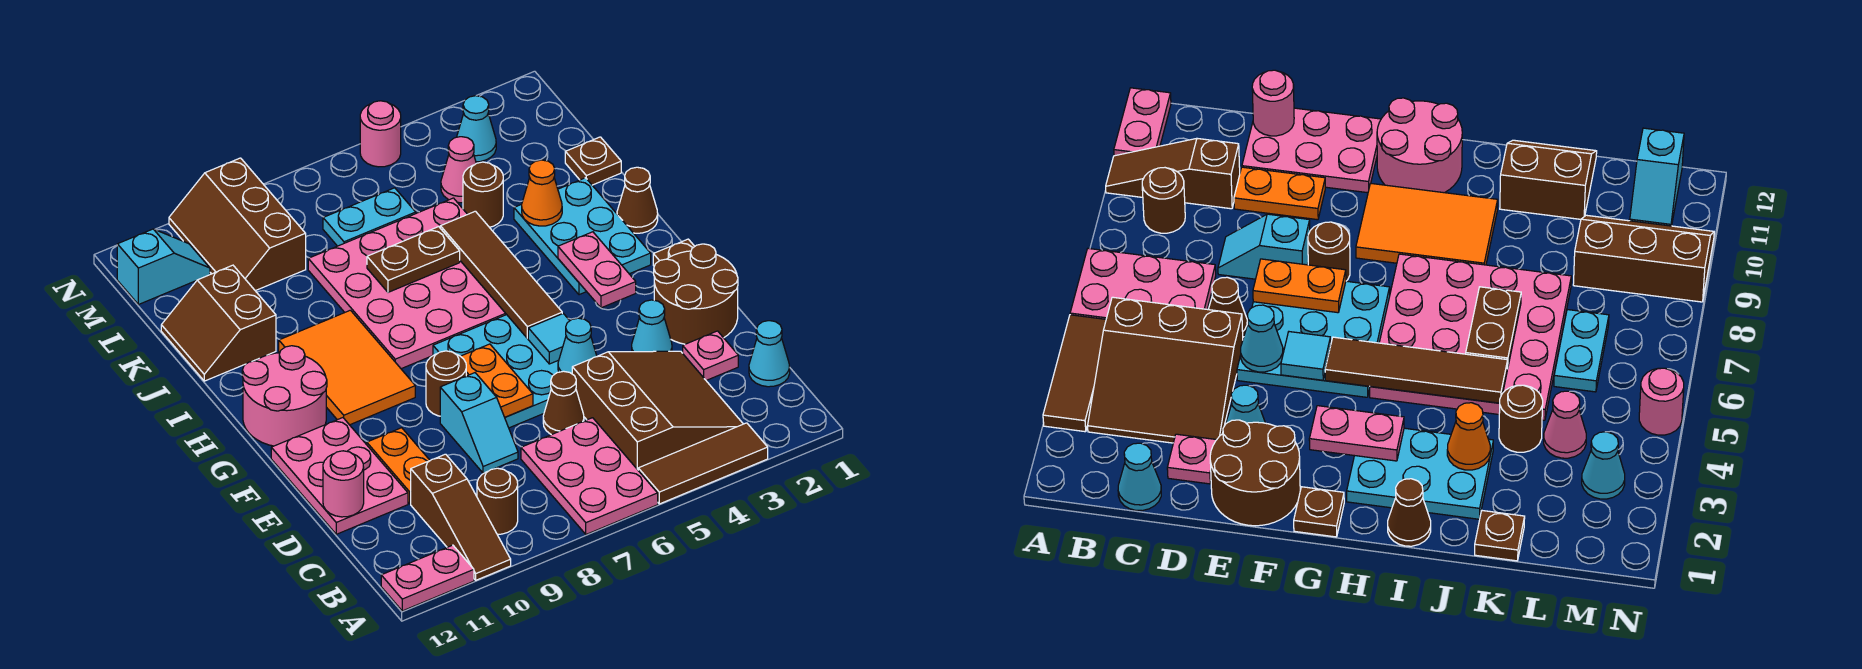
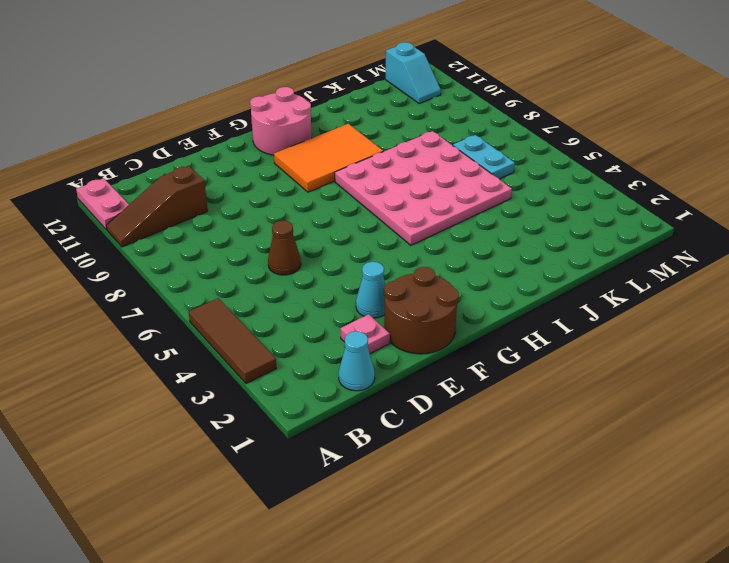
none -> pink 2x3 plate [521,418,658,534]
none -> brown 3x3 slope [572,351,743,470]
none -> brown 1x1 round brick [477,468,518,534]
none -> cyan 1x2 slope [440,373,518,473]

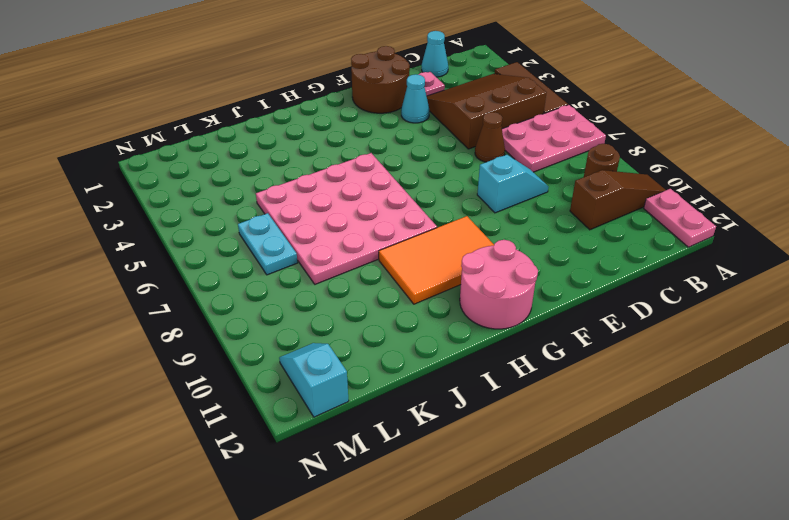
none -> orange 1x2 plate [367,428,430,504]
none -> pink 2x3 plate [271,418,408,534]
none -> cyan 3x3 plate [433,315,559,428]
none -> brown 1x1 round brick [426,351,466,416]

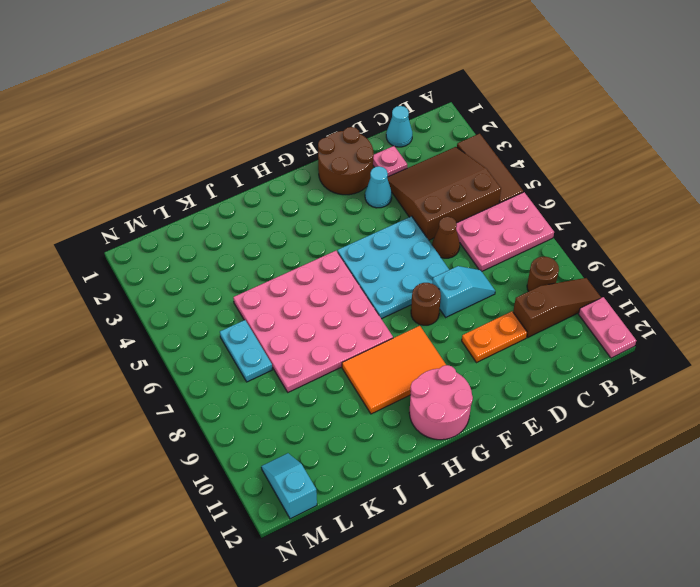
none -> pink 2x3 plate [271,418,408,534]
none -> brown 1x1 plate [653,239,695,266]
none -> cyan 2x3 plate [514,178,651,295]
none -> brown 1x1 cone [617,167,658,233]

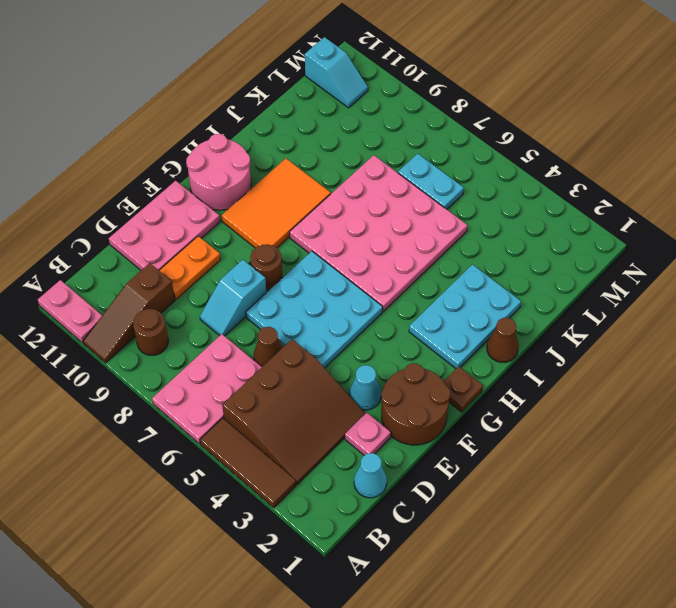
none -> brown 2x2 slope [161,265,276,381]
none -> brown 1x1 plate [565,137,621,185]
none -> brown 1x1 round brick [463,162,503,227]
none -> pink 1x1 cone [441,137,476,203]

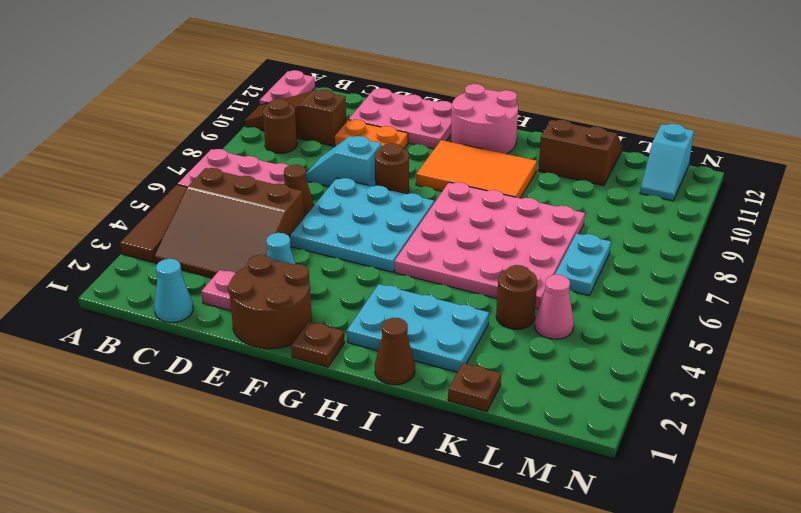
none -> brown 2x3 slope [169,158,306,291]
none -> cyan 1x1 cone [457,96,496,162]
none -> pink 1x1 round brick [360,101,401,167]
none -> pink 1x1 round brick [323,451,364,517]

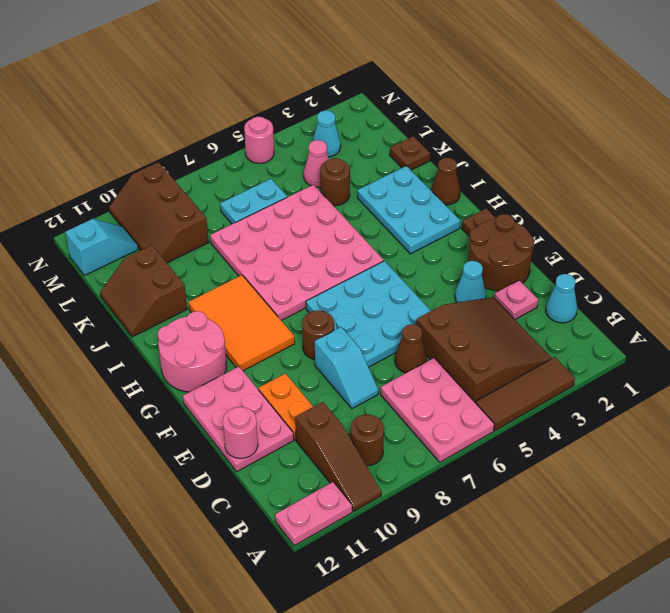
none -> cyan 1x1 cone [558,318,597,374]
none -> orange 1x2 plate [461,344,533,417]
none -> cyan 1x1 tile [528,314,570,364]
none -> pink 1x2 plate [558,232,636,308]

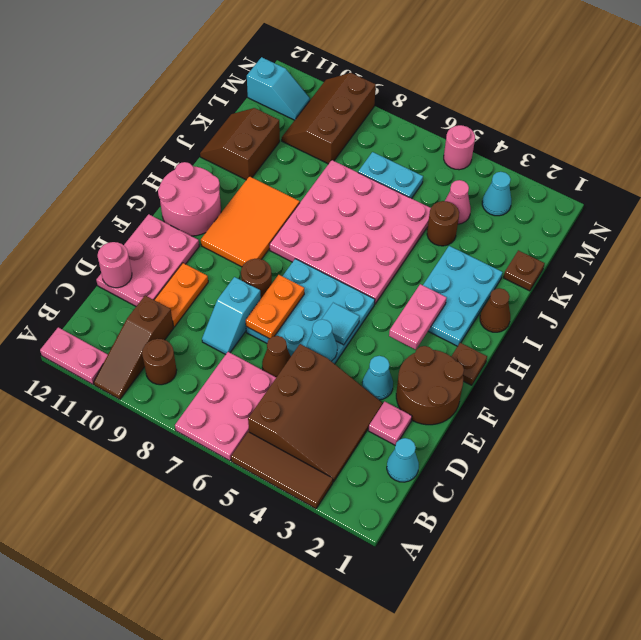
none -> brown 1x4 tile [440,211,562,338]
none -> orange 1x1 cone [522,160,562,226]
none -> brown 1x2 plate [367,227,460,292]

